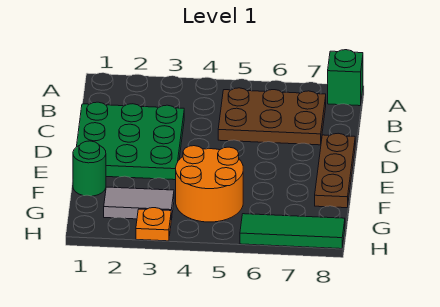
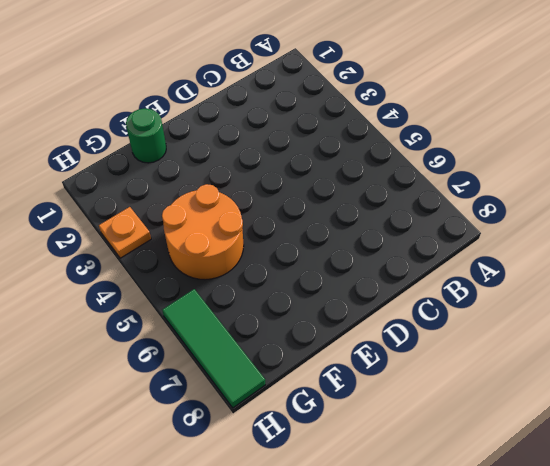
none -> green 1x1 brick [328,50,363,106]
none -> brown 2x3 plate [218,88,326,145]

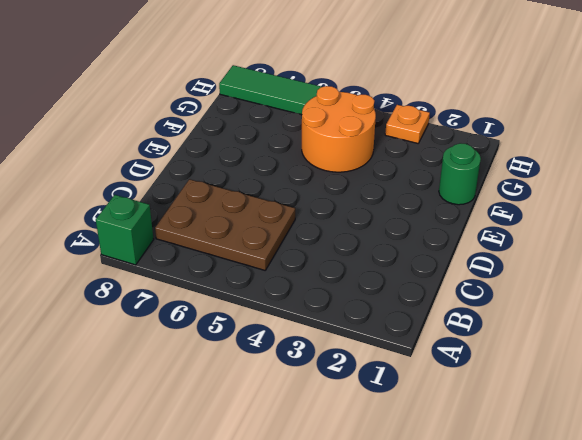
none -> green 3x3 plate [77,102,184,180]
none -> brown 1x3 plate [315,133,355,208]

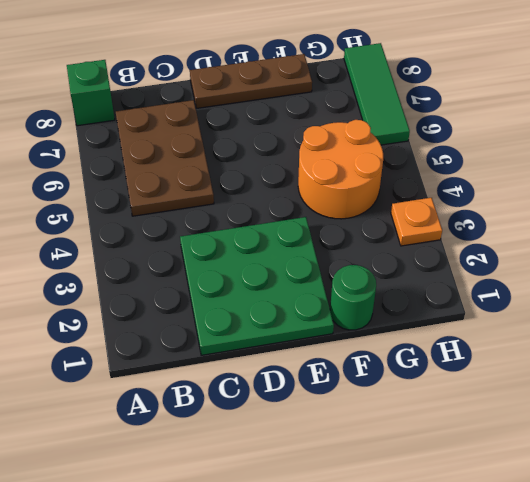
none -> grey 1x2 tile [104,187,174,220]

